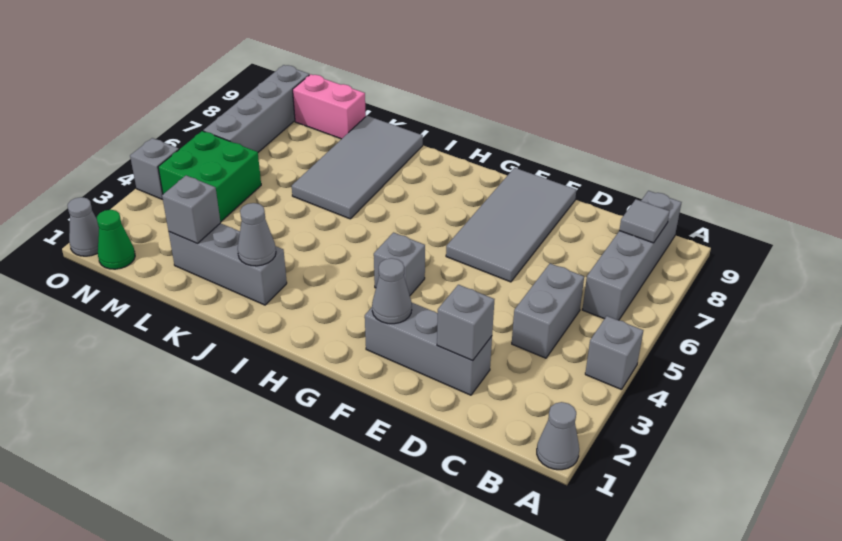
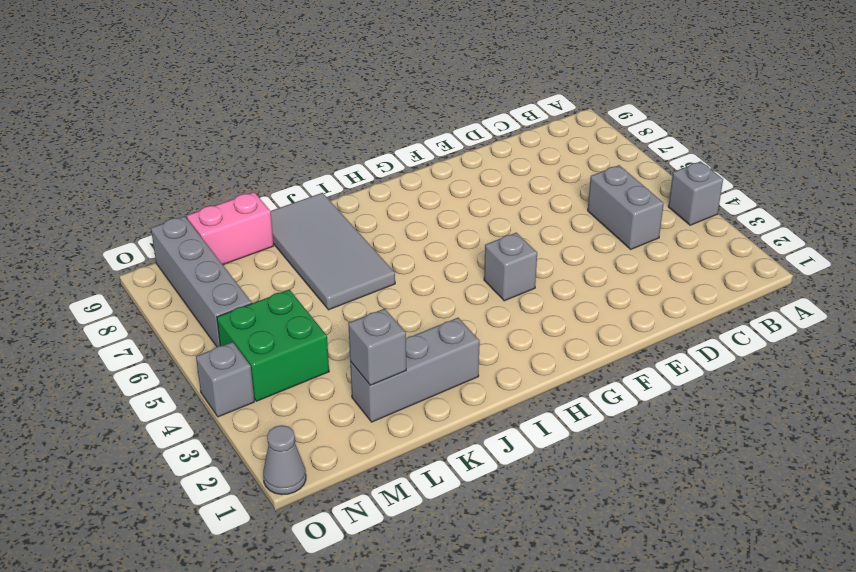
none -> grey 1x1 cone [537,402,579,470]
none -> grey 1x4 brick [582,191,681,320]
none -> grey 1x3 brick [365,303,492,395]

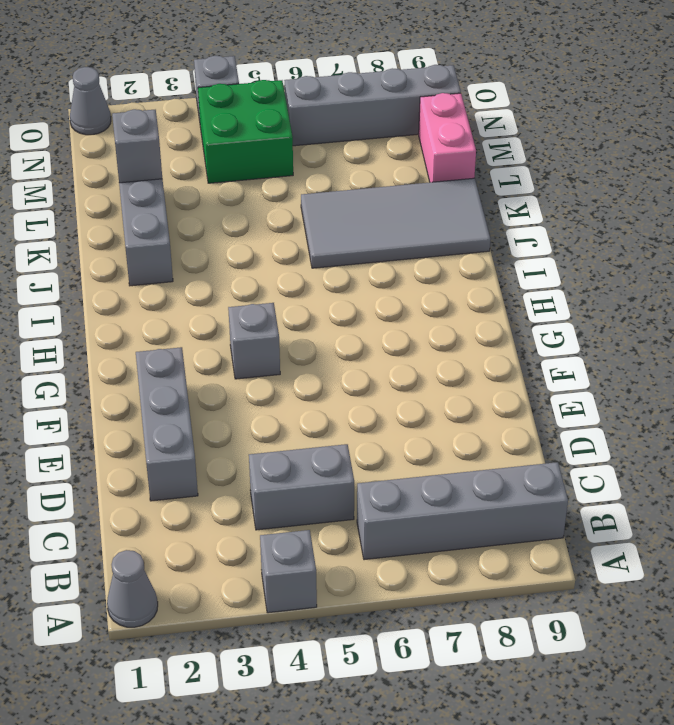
none -> grey 2x4 tile [446,168,576,282]
none -> green 1x1 cone [97,210,135,269]
none -> grey 1x1 tile [619,199,670,243]

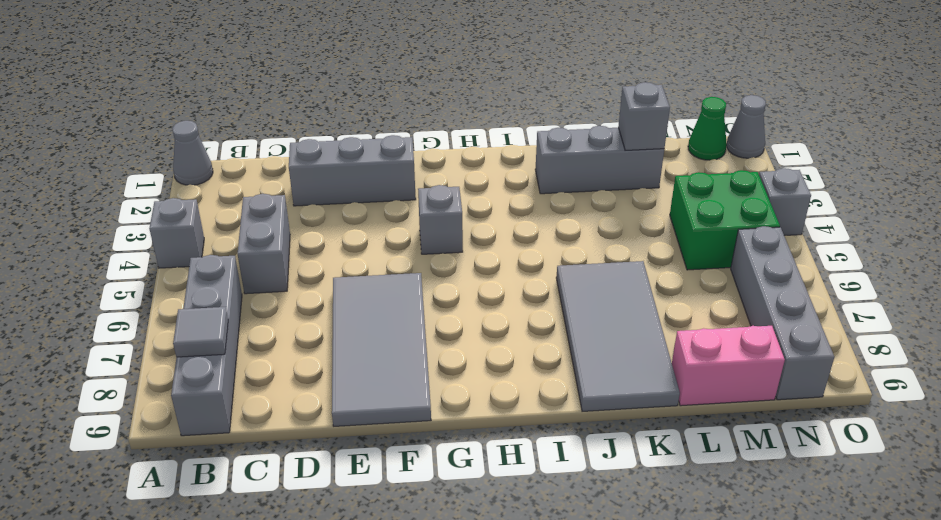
none -> grey 1x1 brick [437,285,495,361]
none -> grey 1x1 cone [372,258,412,324]
none -> grey 1x1 cone [238,203,276,266]

